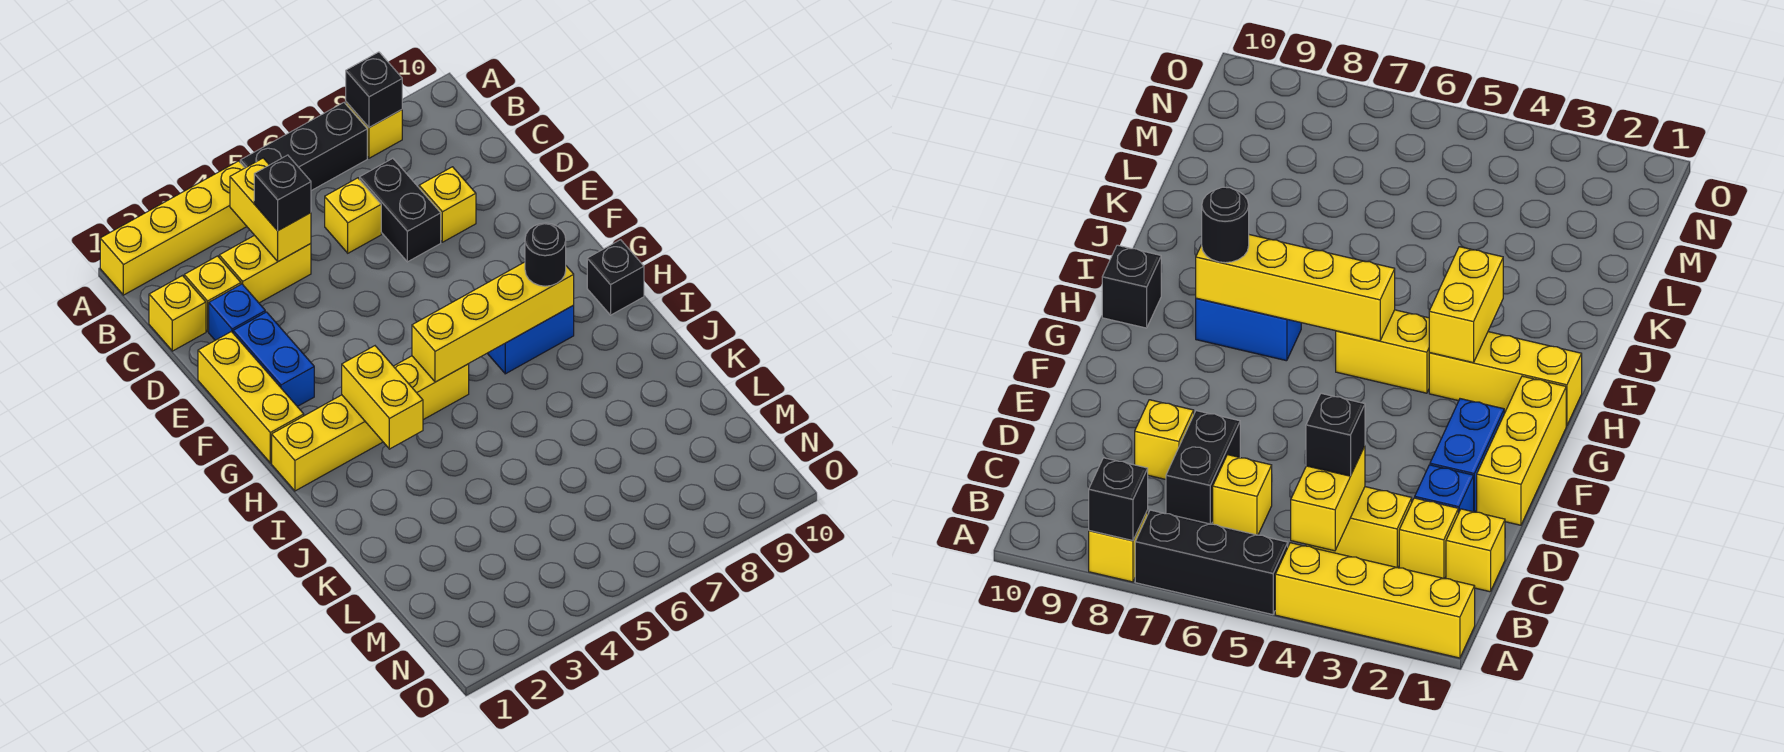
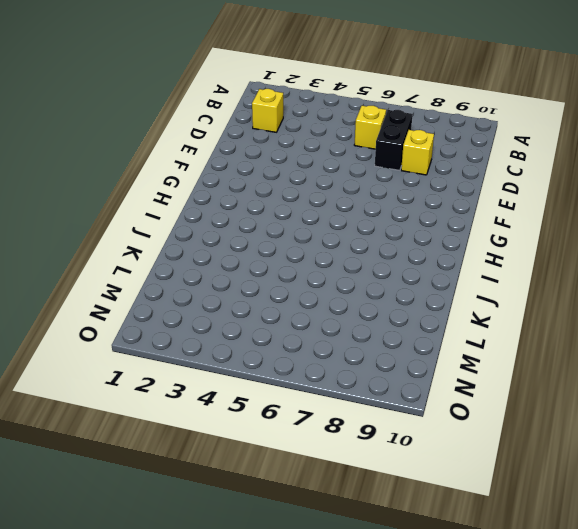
none -> yellow 1x4 brick [100,161,247,295]
none -> black 1x3 brick [240,103,367,191]
none -> yellow 1x1 brick [346,102,402,158]

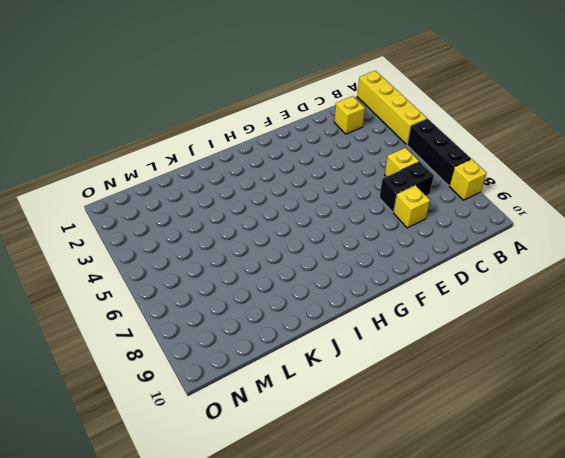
none -> yellow 1x1 brick [149,276,206,351]
none -> yellow 1x2 brick [219,235,311,303]
none -> blue 1x1 brick [209,284,265,340]

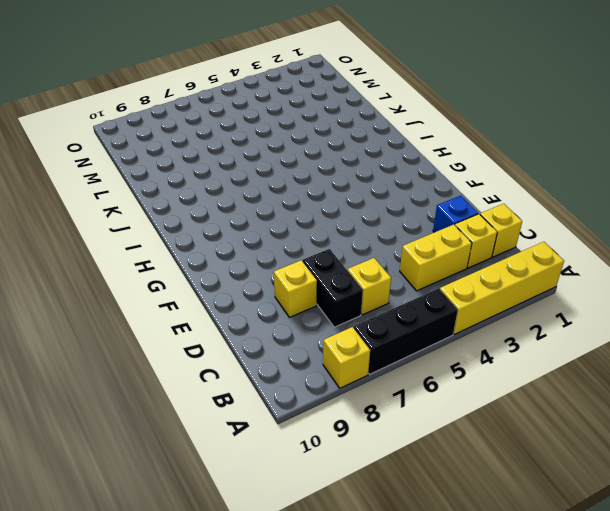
none -> yellow 1x3 brick [198,332,304,463]
none -> blue 1x2 brick [233,312,314,407]
none -> yellow 1x3 brick [272,395,383,491]

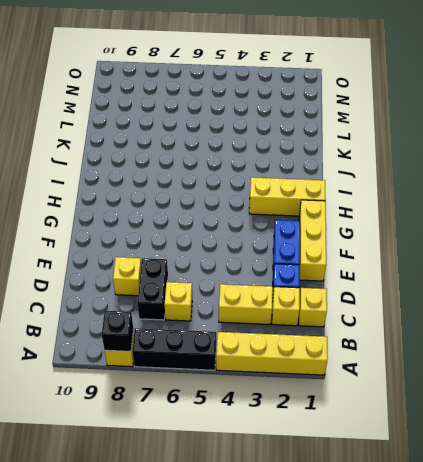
none -> yellow 1x2 brick [394,356,469,420]
none -> blue 1x2 brick [487,305,574,374]
none -> black 1x1 brick [587,240,644,315]

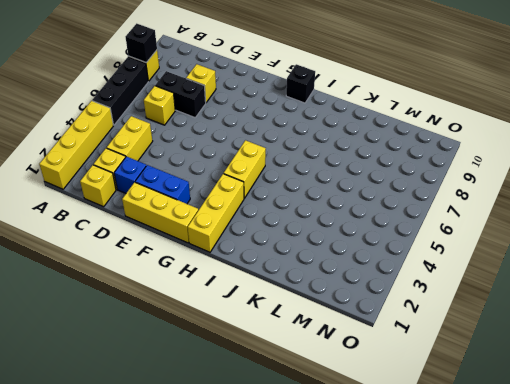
none -> blue 1x2 brick [487,305,574,374]
none -> yellow 1x2 brick [230,158,311,261]
none -> yellow 1x2 brick [342,346,423,449]

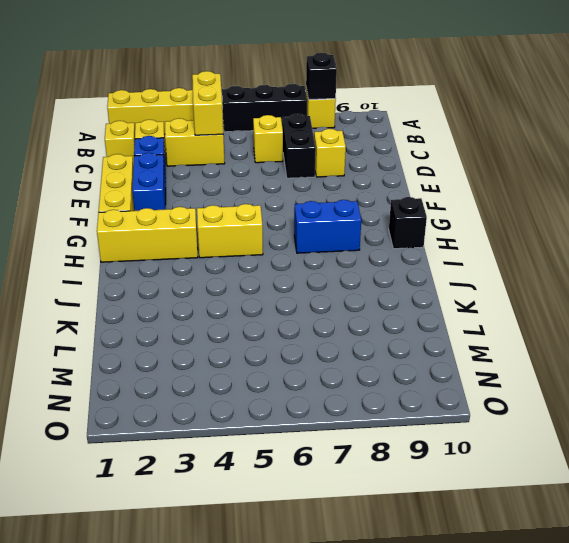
none -> yellow 1x2 brick [342,346,423,449]
none -> yellow 1x4 brick [412,262,574,382]
none -> black 1x1 brick [254,155,311,231]

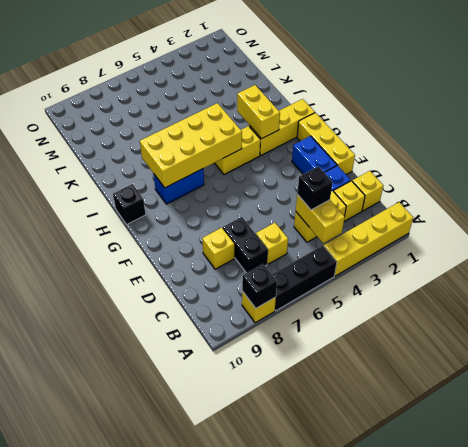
yellow 2x4 brick [140,103,242,188] -> yellow 1x4 brick [412,262,574,382]
none -> black 1x1 round brick [525,223,566,286]

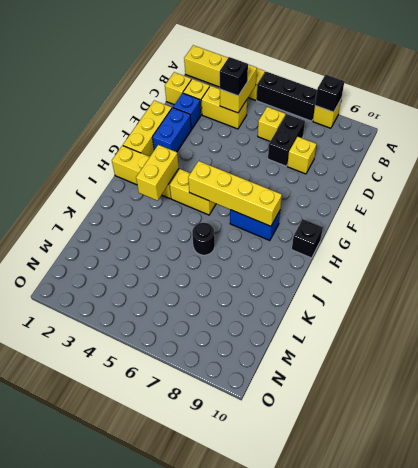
black 1x1 round brick [192,223,215,255] -> black 1x1 round brick moved to [525,223,566,286]

